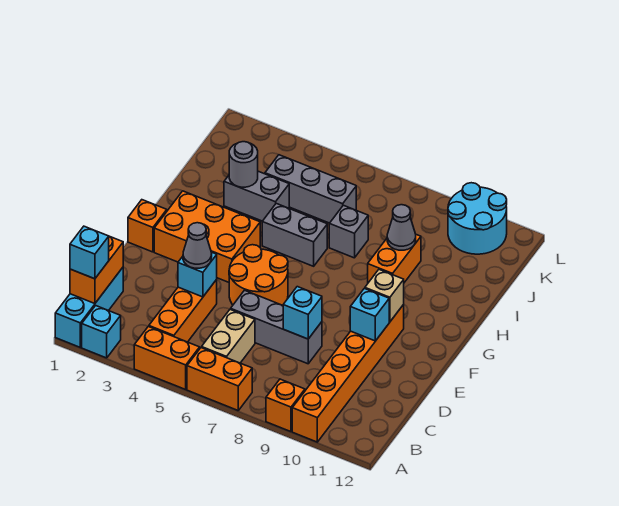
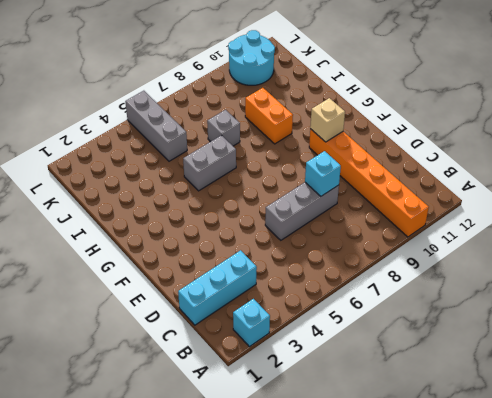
cyan 1x3 brick [178,250,257,325] -> cyan 1x3 brick turned to [55,268,123,347]
grey 1x3 brick [125,91,187,161] -> grey 1x3 brick turned to [265,155,356,223]
none -> orange 1x2 brick [134,327,200,389]
none -> orange 1x2 brick [187,348,252,410]
none -> orange 1x1 brick [266,379,305,432]

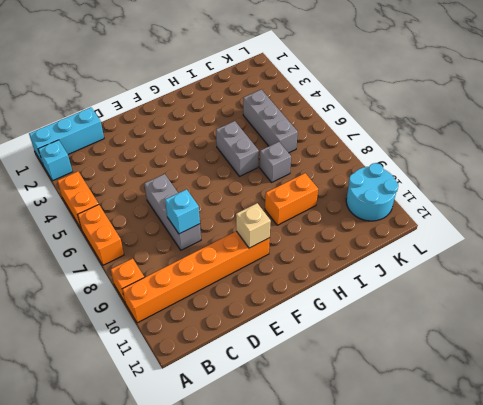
none -> orange 1x3 brick [149,280,217,342]
none -> tan 1x2 brick [202,309,255,363]
none -> orange 2x2 round brick [229,245,288,305]

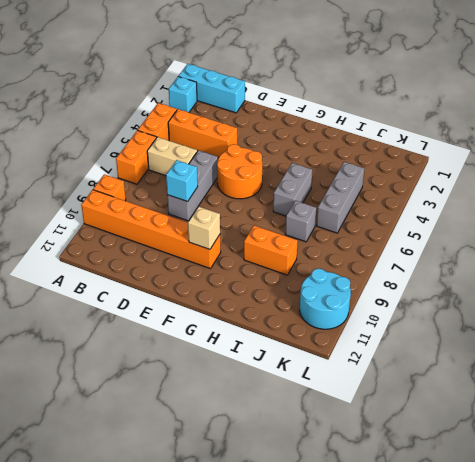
none -> orange 1x1 brick [128,200,167,252]
none -> orange 2x3 brick [154,191,260,282]
none -> grey 1x2 brick [224,171,289,221]

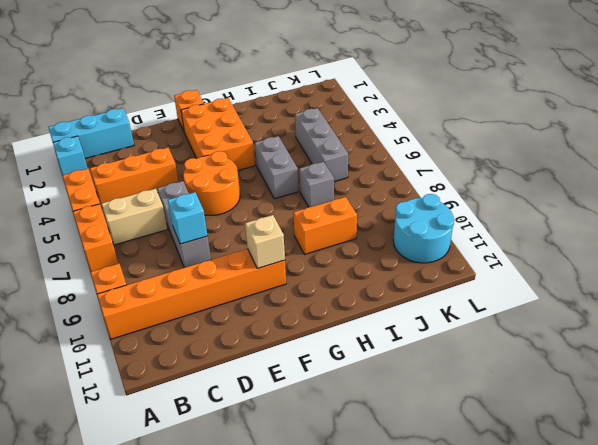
none -> grey 1x2 brick [224,171,289,221]
none -> orange 1x2 brick [70,236,123,304]
none -> cyan 1x1 brick [178,253,217,297]

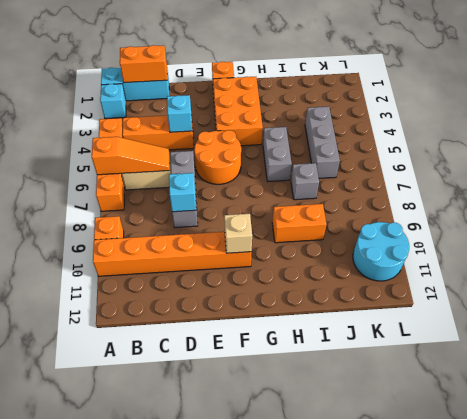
orange 1x3 slope [92,137,170,175] -> none
none -> grey 1x2 brick [224,171,289,221]
none -> cyan 1x1 brick [350,288,389,341]
none -> grey 1x1 round brick [229,142,258,187]

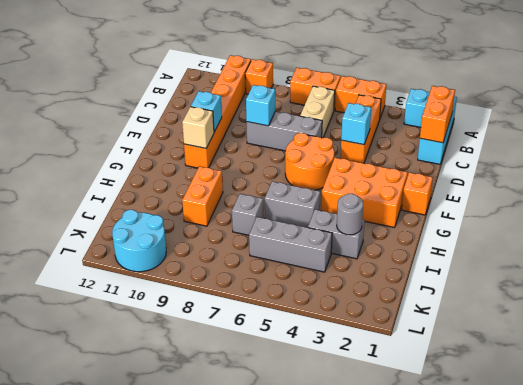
none -> grey 1x1 cone [387,205,416,250]
none -> cyan 1x1 brick [70,226,109,279]
none -> grey 1x1 cone [183,223,212,268]

